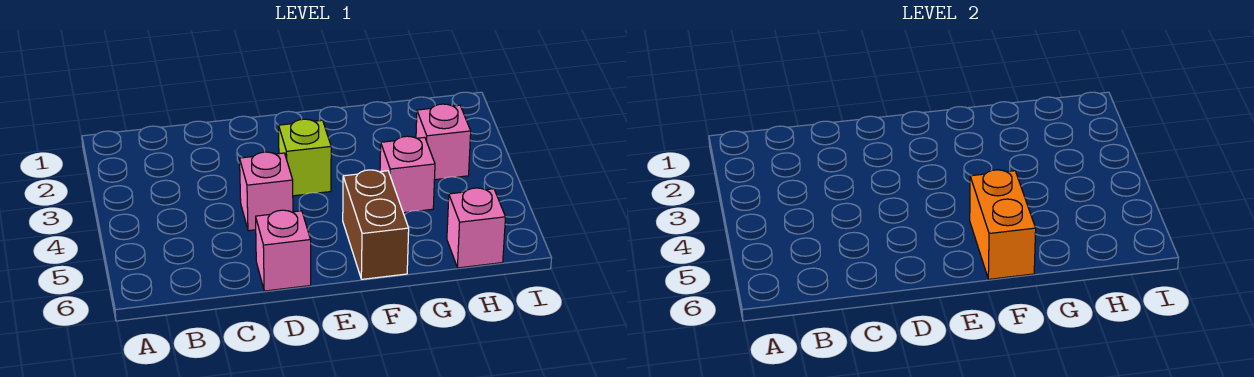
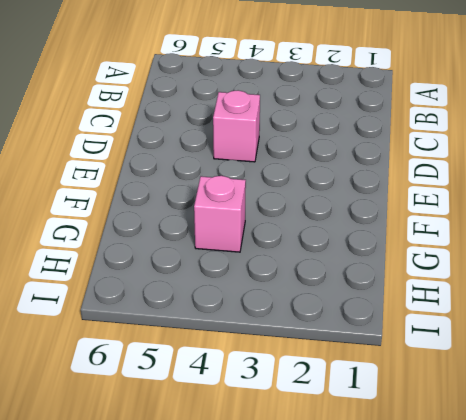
none -> pink 1x1 brick [256,210,311,291]
none -> lime 1x1 brick [279,119,331,196]

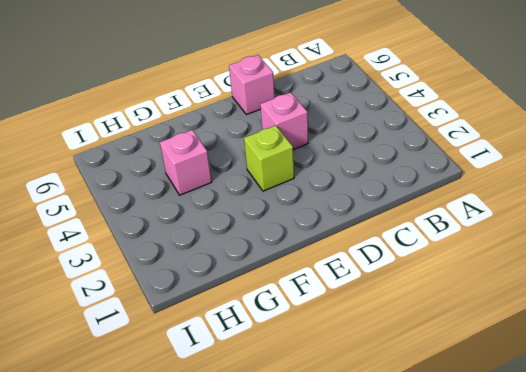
none -> brown 1x2 brick [343,170,409,279]
none -> pink 1x1 brick [416,104,471,180]

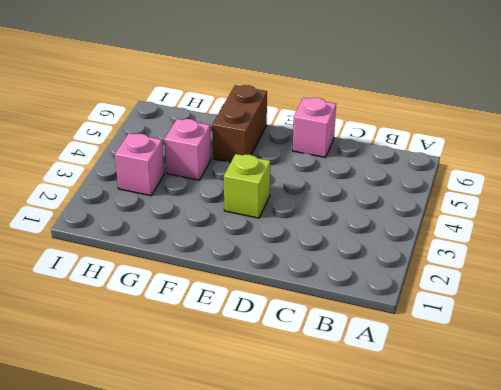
none -> pink 1x1 brick [240,152,293,231]
none -> pink 1x1 brick [447,188,506,268]

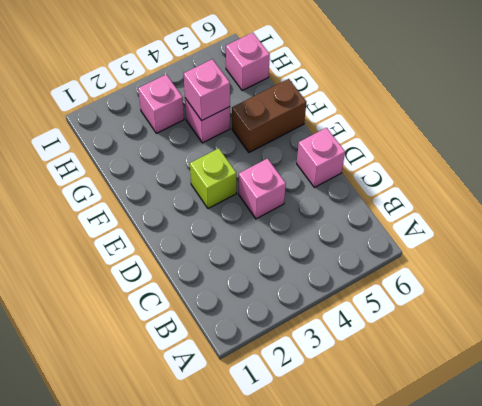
pink 1x1 brick [184,59,230,121] -> none
none -> orange 1x2 brick [970,170,1036,279]

